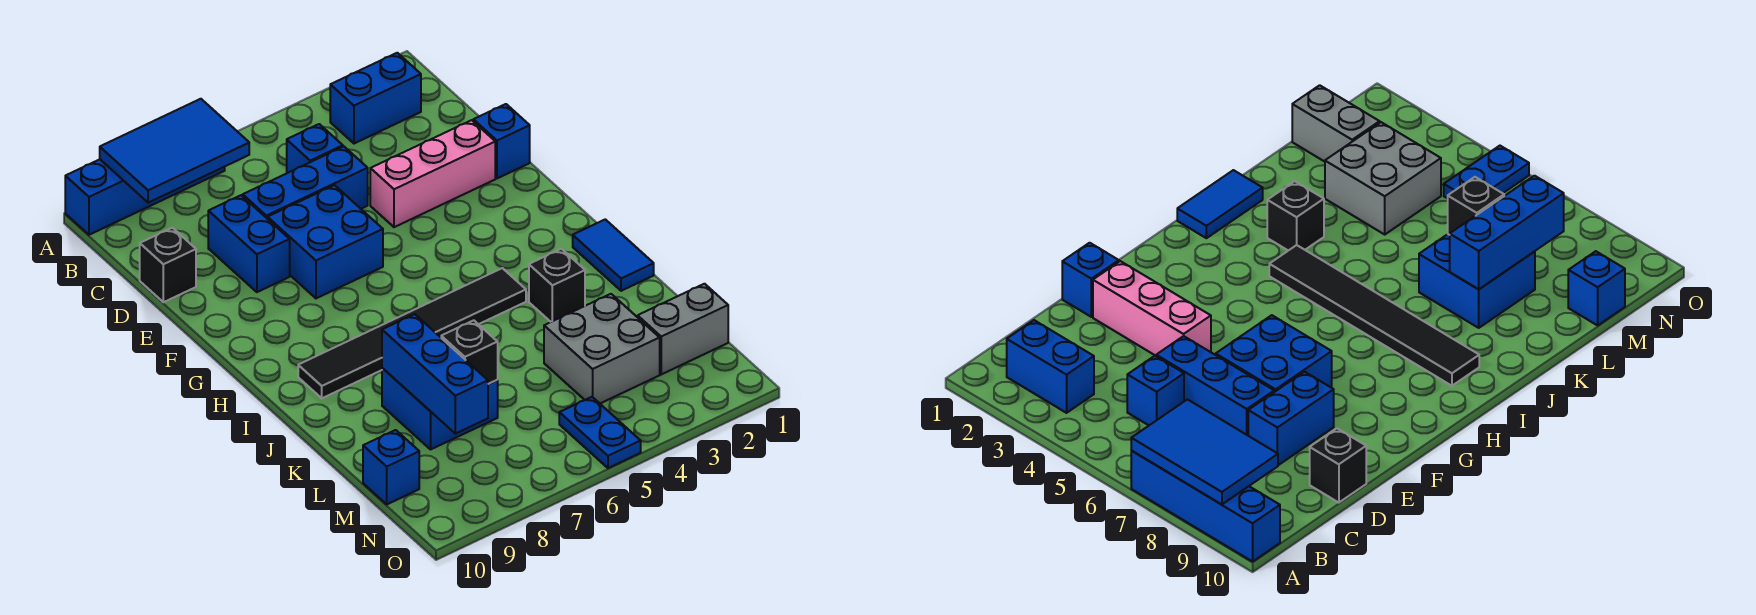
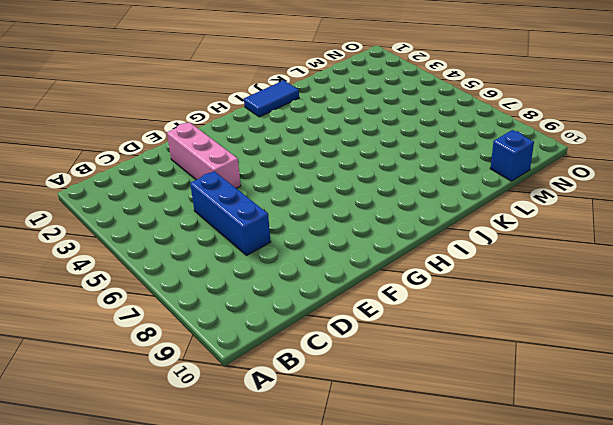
none -> blue 1x4 brick [65,159,225,235]
none -> blue 1x2 brick [330,53,421,144]
none -> blue 1x1 brick [287,124,343,173]

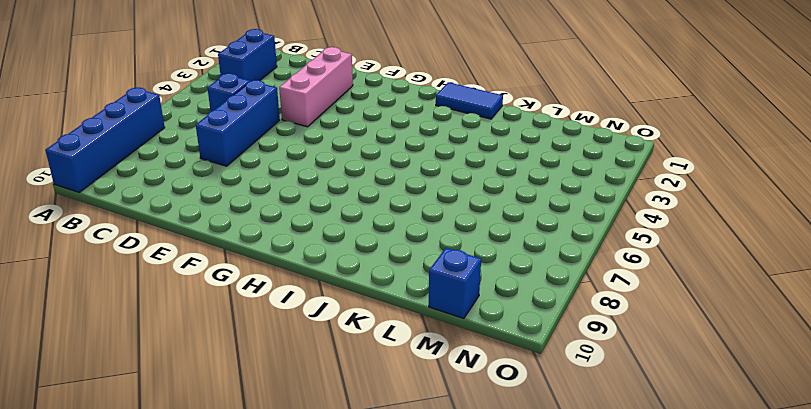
none -> blue 1x2 brick [208,195,290,292]
none -> black 1x1 brick [140,228,196,302]
none -> blue 1x1 brick [473,104,530,178]

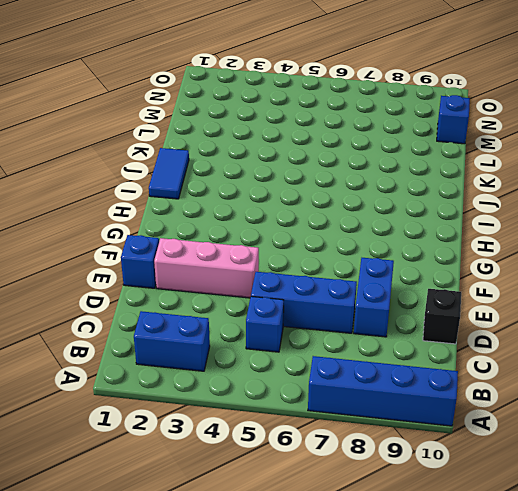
none -> blue 2x2 brick [268,185,383,298]
none -> black 1x6 tile [298,268,526,398]
none -> black 1x1 brick [529,249,585,322]

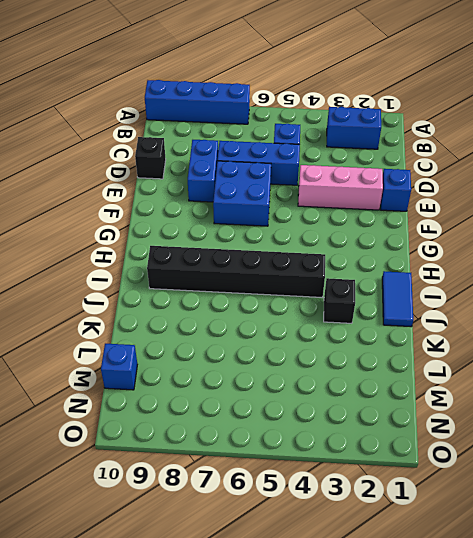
black 1x6 brick [147,246,325,297] -> black 1x6 tile [298,268,526,398]
none -> blue 2x2 brick [382,368,498,449]
none -> grey 2x2 brick [544,294,660,403]
none -> grey 1x2 brick [638,284,728,374]

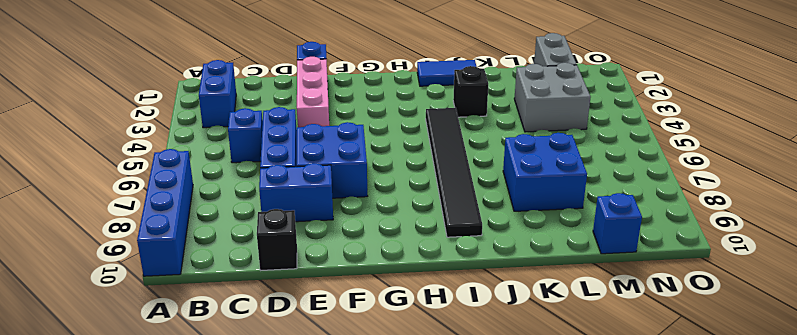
none -> blue 1x2 plate [559,397,641,468]
none -> blue 2x3 tile [100,99,249,203]
none -> blue 1x3 brick [382,314,488,434]

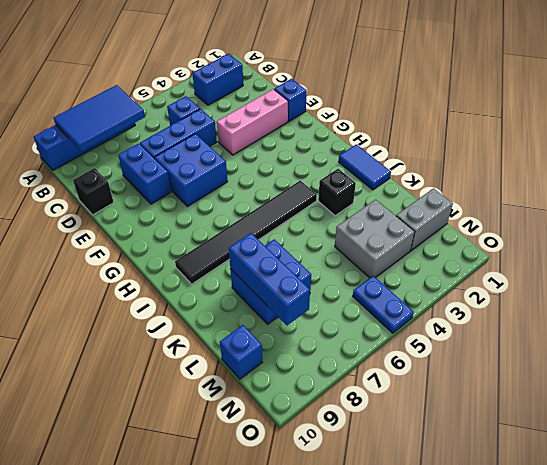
none -> black 1x1 brick [441,320,498,384]

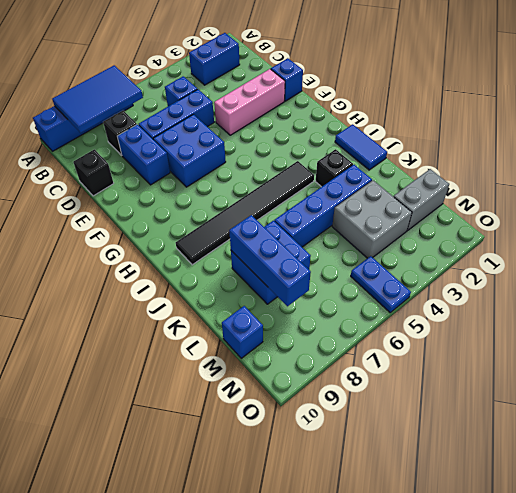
black 1x1 brick [103,111,137,155] -> black 1x1 brick moved to [441,320,498,384]
blue 1x4 brick [274,165,372,247] -> none

